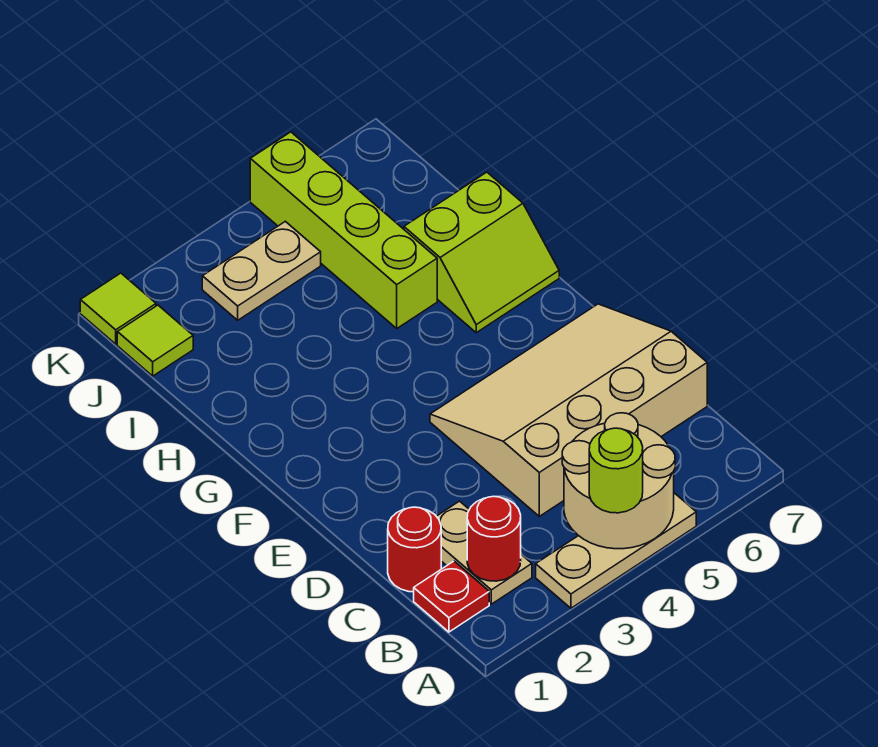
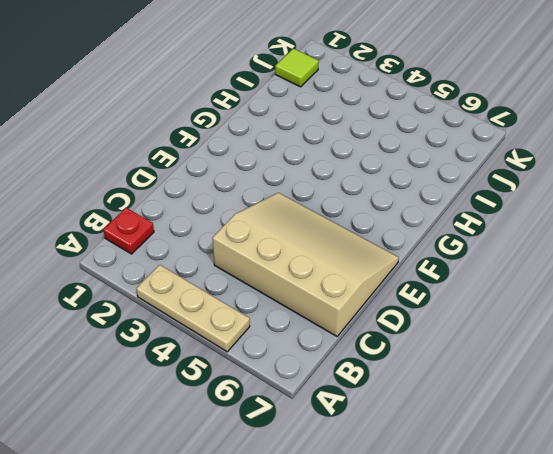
none -> tan 1x2 plate [436,501,532,604]
none -> red 1x1 round brick [388,507,441,592]
none -> lime 2x2 slope [404,172,559,333]

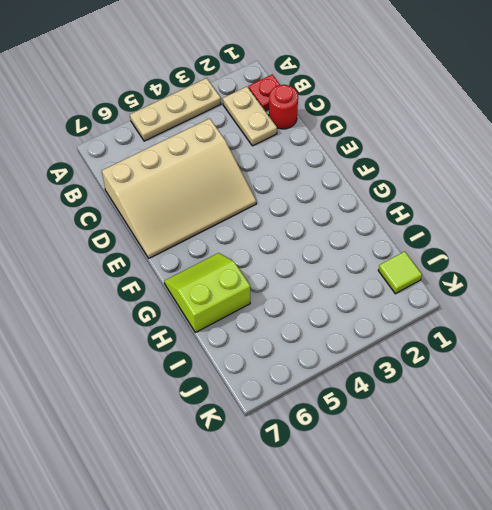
none -> lime 1x4 brick [250,132,437,328]
none -> tan 1x2 plate [202,221,321,320]
none -> lime 1x1 tile [80,273,156,344]

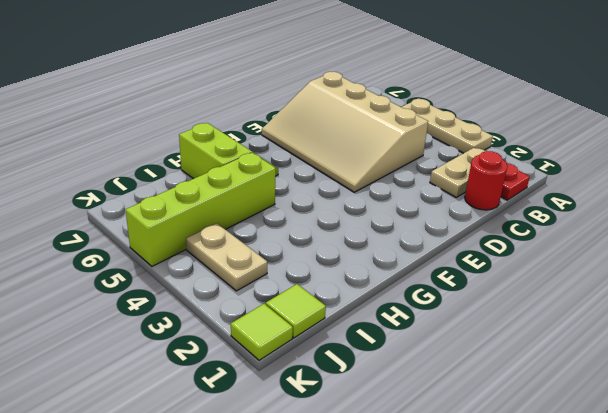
none -> tan 2x2 round brick [562,413,675,549]
none -> red 1x1 round brick [467,496,521,581]
none -> lime 1x1 round brick [589,428,643,513]

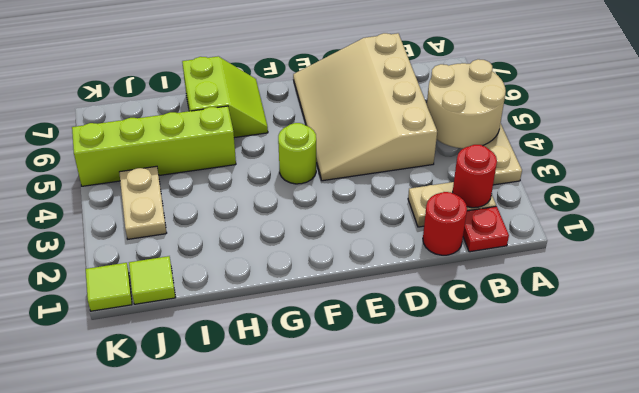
lime 1x1 round brick [278,123,316,184] -> lime 1x1 round brick moved to [589,428,643,513]

